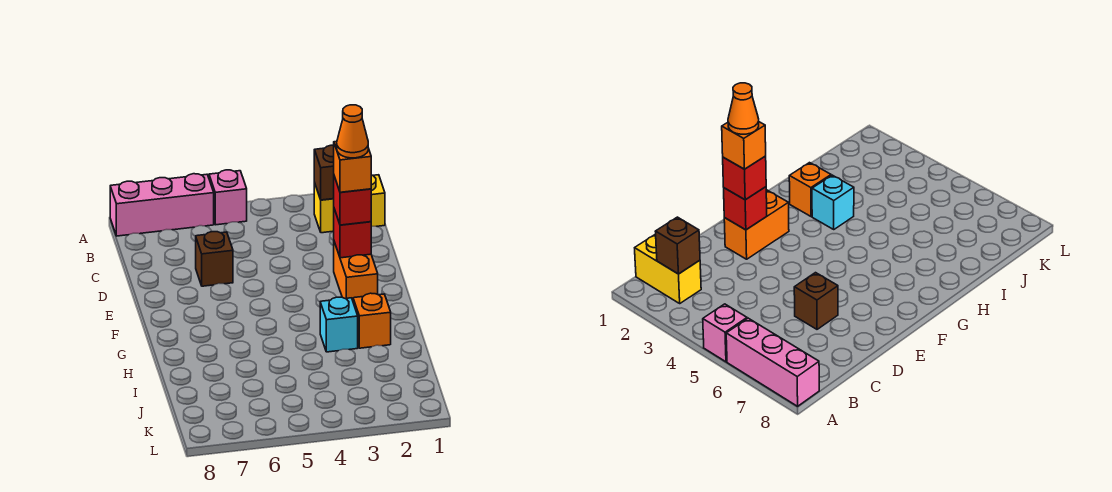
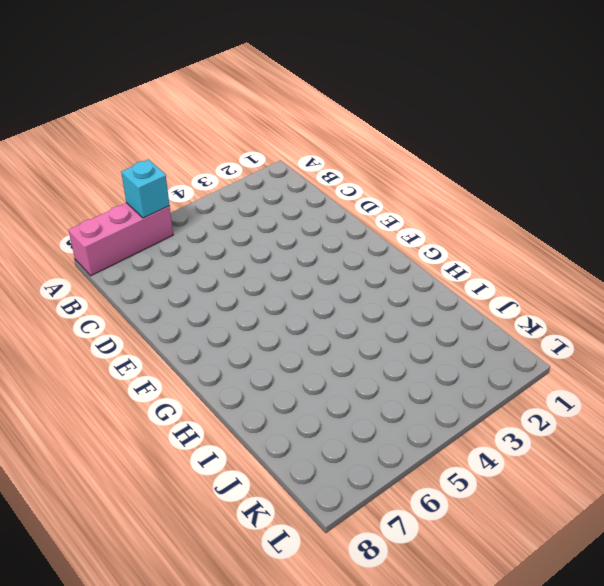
cyan 1x1 brick [121,159,170,218] -> cyan 1x1 brick moved to [320,297,358,352]
none -> pink 1x1 brick [209,170,247,225]
none -> yellow 1x2 brick [314,175,385,233]
none -> brown 1x1 brick [196,232,233,286]

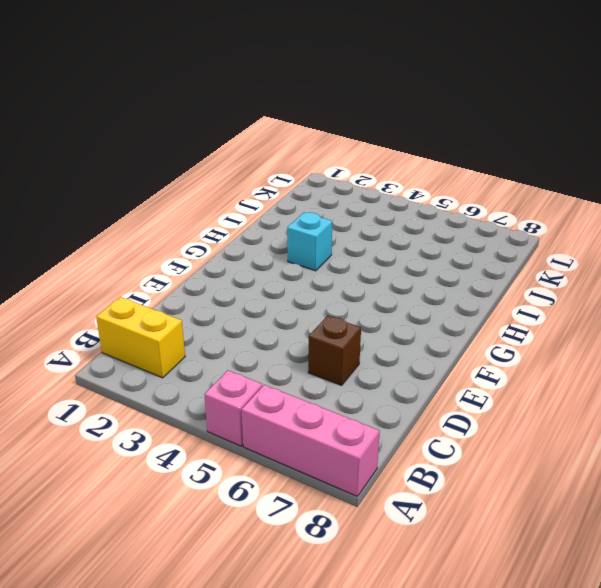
none -> orange 1x2 brick [334,242,378,300]
none -> orange 1x1 brick [353,293,391,348]
none -> brown 1x1 brick [314,145,334,200]

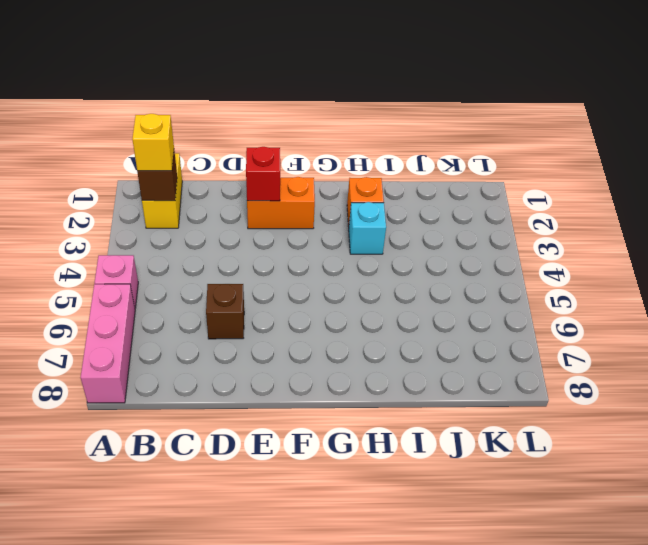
yellow 1x1 brick [132,114,174,171] -> none
none -> red 1x1 brick [334,176,371,225]
none -> orange 1x1 brick [334,141,371,192]
none -> orange 1x1 cone [337,105,368,158]

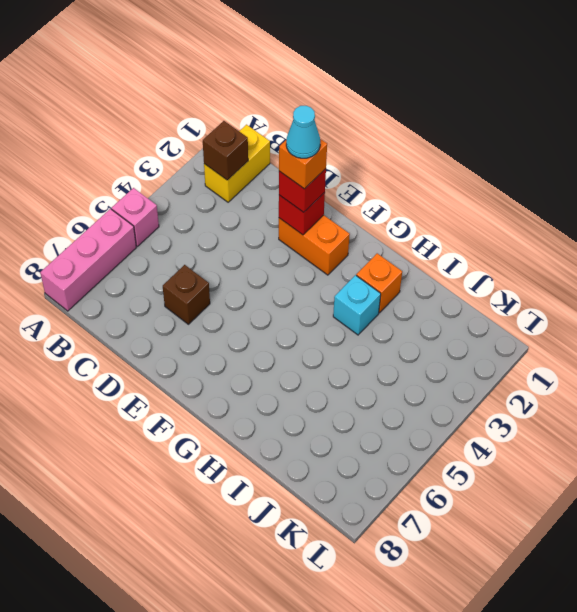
cyan 1x1 cone [286,106,320,158] -> orange 1x1 cone [337,105,368,158]

